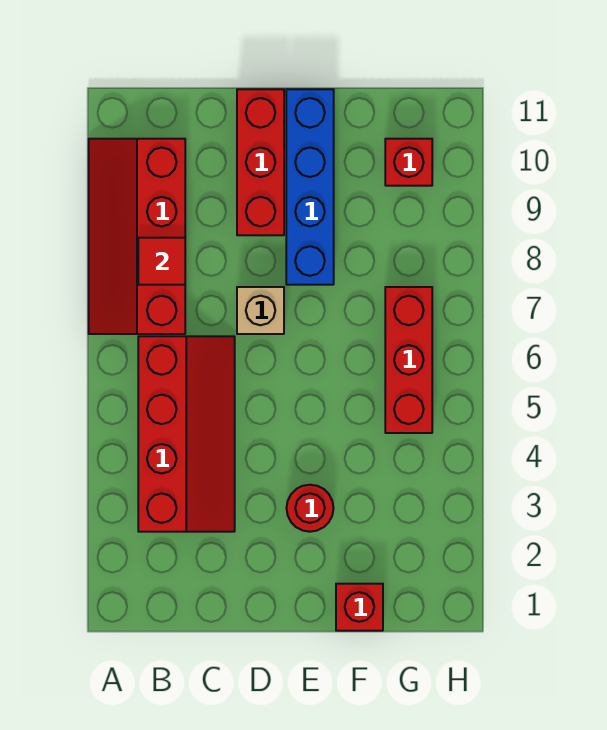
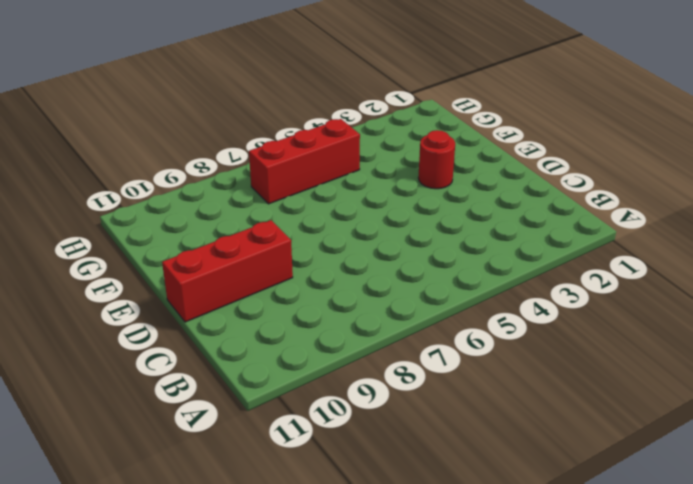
none -> red 2x4 slope [89,139,185,334]
none -> red 2x4 slope [138,336,235,532]

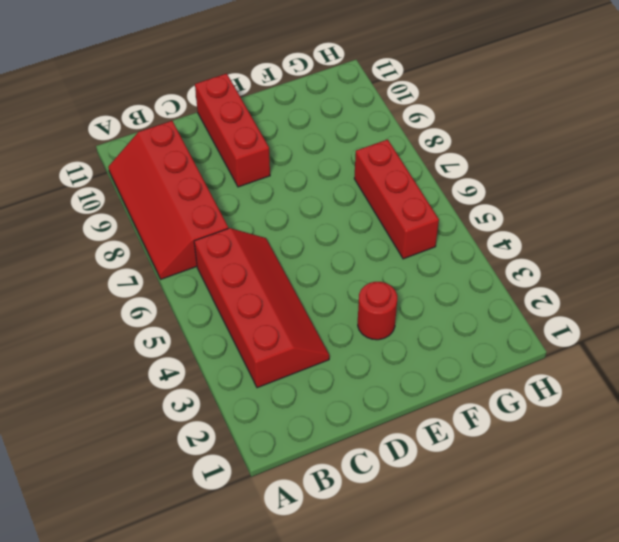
none -> tan 1x1 brick [237,287,284,334]
none -> blue 1x4 brick [286,89,334,285]

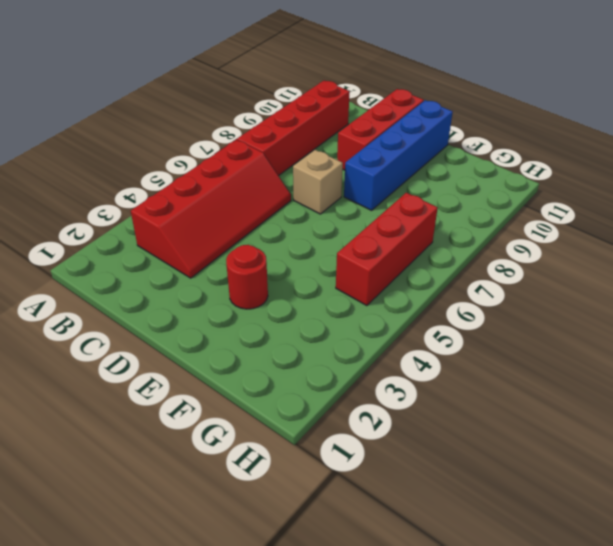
none -> red 1x1 brick [336,584,383,631]
none -> red 1x1 brick [385,139,432,186]

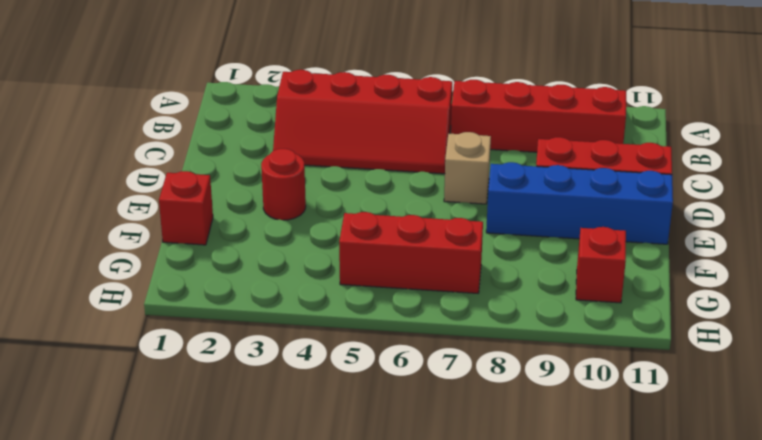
none -> red 1x1 tile [138,238,185,285]

